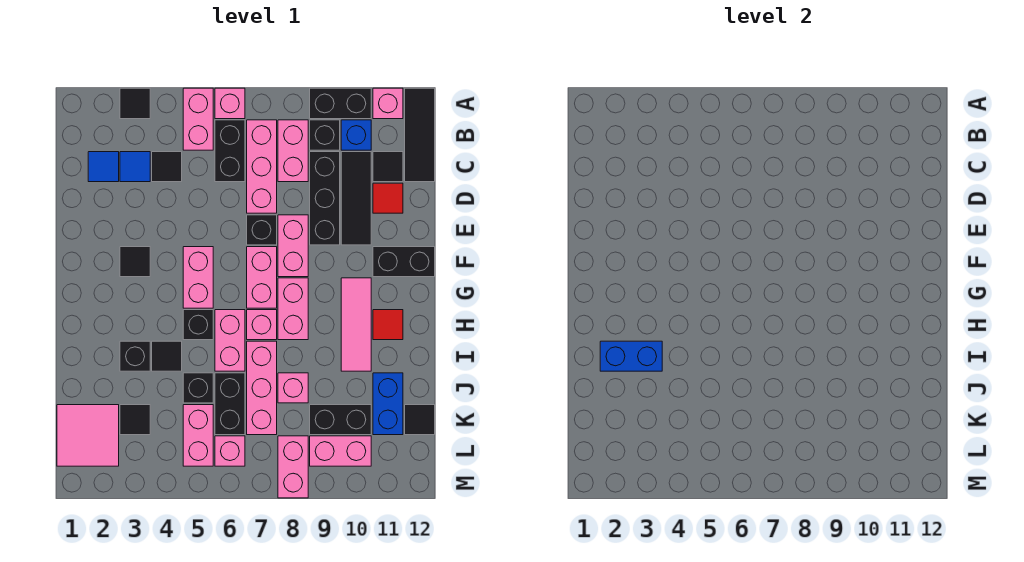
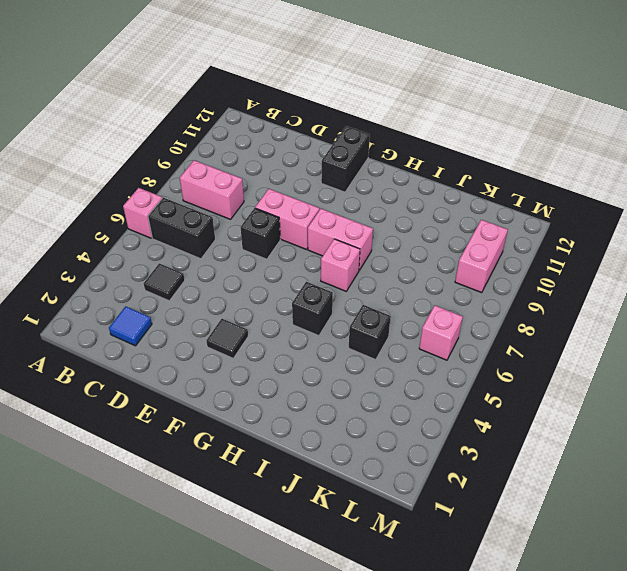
none -> black 1x1 tile [120,88,150,119]
none -> pink 1x2 brick [183,88,213,150]
none -> black 1x2 brick [310,88,371,119]
none -> pink 1x1 brick [373,88,403,119]

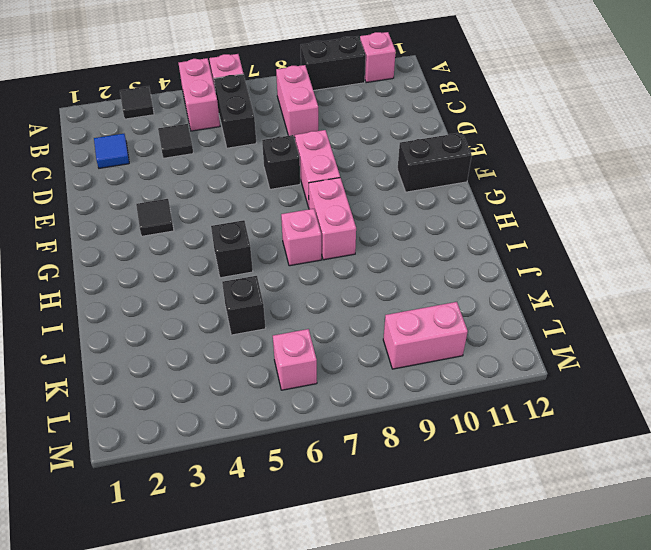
none -> black 1x3 tile [405,88,435,182]
none -> pink 1x3 brick [247,120,277,213]
none -> black 1x1 brick [310,120,340,150]
none -> blue 1x1 brick [341,120,371,150]

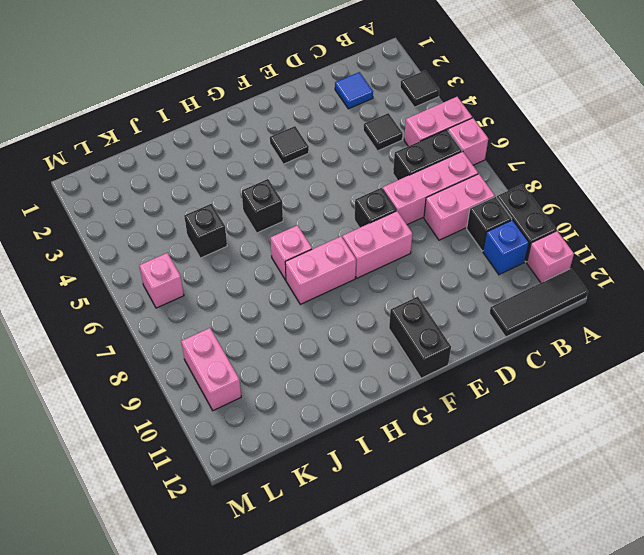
none -> blue 1x1 tile [120,152,150,182]
none -> black 1x3 brick [310,152,340,245]
none -> black 1x3 tile [341,152,371,245]
none -> black 1x1 tile [373,152,403,182]

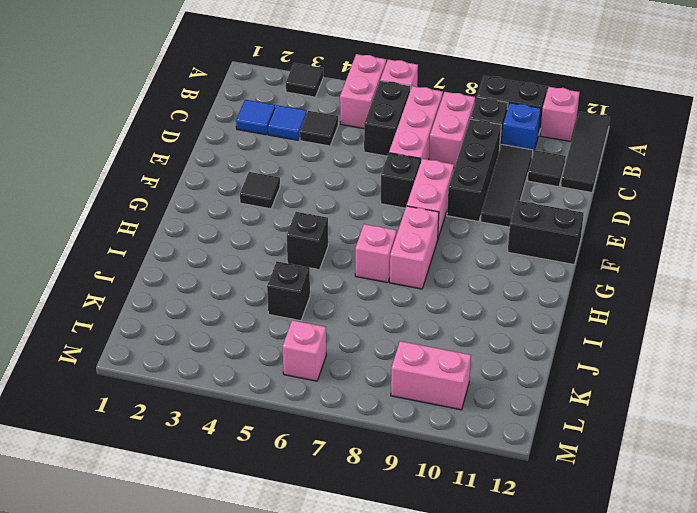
none -> red 1x1 tile [373,183,403,213]
none -> pink 1x2 brick [183,247,213,308]
none -> pink 1x2 brick [247,247,277,308]
none -> pink 1x3 tile [341,278,371,371]

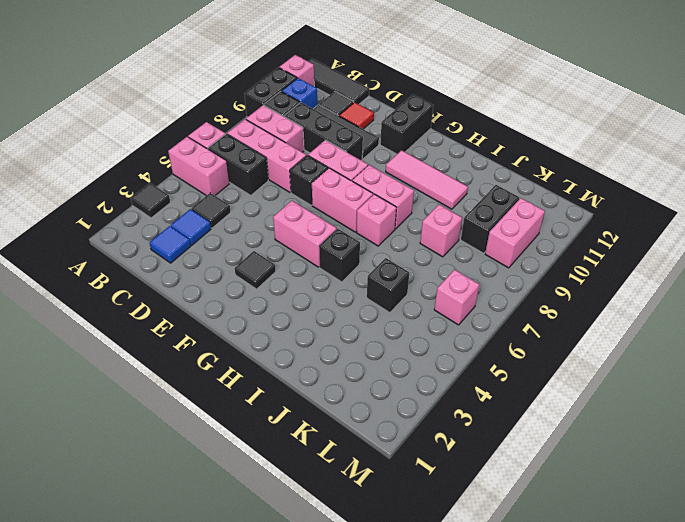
none -> pink 1x2 brick [215,310,245,371]
none -> red 1x1 tile [373,310,403,340]
none -> black 1x1 brick [120,341,150,371]
none -> black 1x1 tile [152,341,182,371]

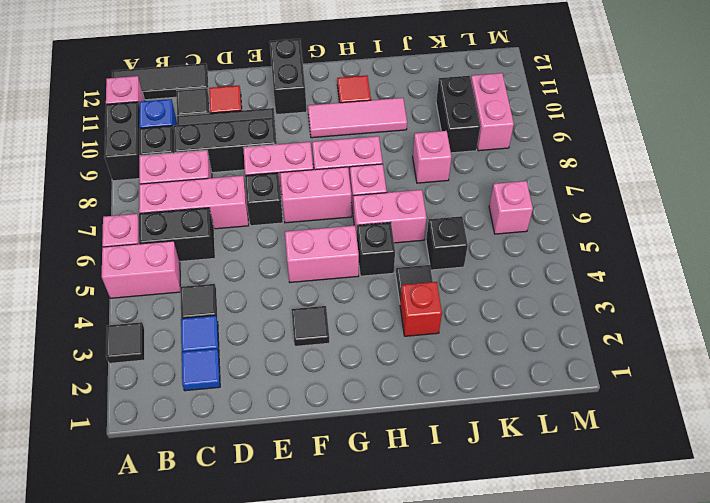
red 1x1 brick [400,282,442,336] -> black 1x1 brick [120,341,150,371]
none -> pink 1x3 brick [247,341,277,435]
none -> black 1x2 brick [215,373,245,435]
none -> blue 1x2 brick [373,373,403,435]
none -> pink 2x2 tile [57,405,119,466]

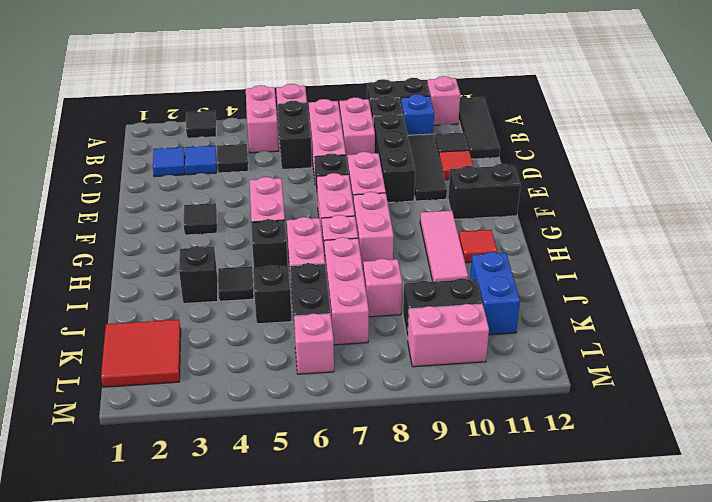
red 2x2 tile [101,320,181,387] -> pink 2x2 tile [57,405,119,466]
none -> black 1x1 tile [120,405,150,435]
none -> pink 1x2 brick [183,405,213,466]
none -> black 1x1 tile [405,405,435,435]
none -> pink 1x2 brick [278,436,308,498]

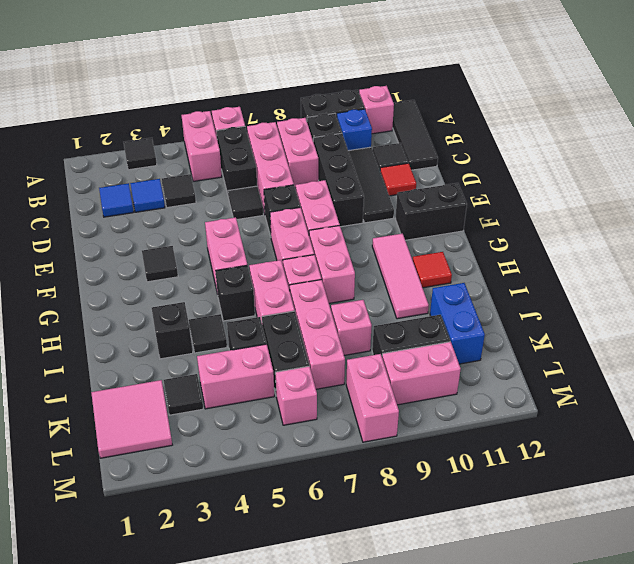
black 1x1 tile [228,186,263,220] -> black 1x1 tile moved to [405,405,435,435]
pink 1x2 brick [197,344,274,409] -> pink 1x2 brick turned to [183,405,213,466]
none -> blue 1x2 brick [600,341,662,371]

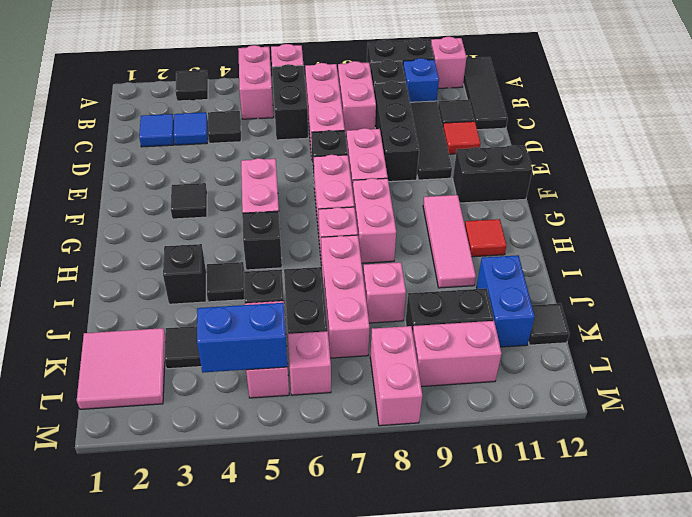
blue 1x2 brick [197,303,288,373] -> blue 1x2 brick moved to [600,341,662,371]
none -> pink 1x2 brick [215,310,245,371]

